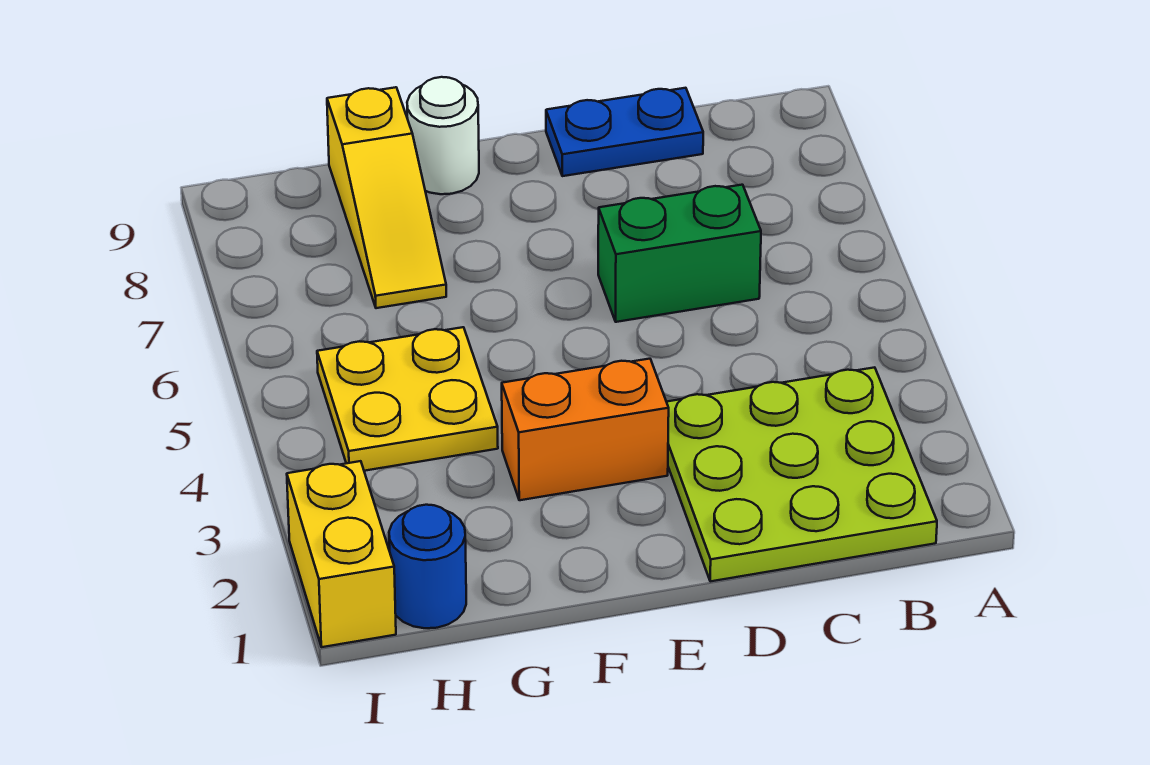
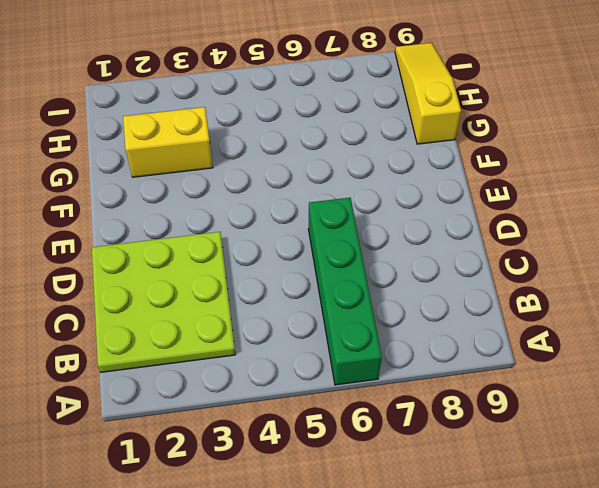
green 1x4 brick [308,198,382,385] -> green 1x2 brick [598,185,761,322]
yellow 1x2 brick [123,107,213,177] -> yellow 1x2 brick moved to [287,461,396,647]
yellow 1x3 slope [395,43,461,144] -> yellow 1x3 slope turned to [327,87,446,308]
none -> blue 1x2 plate [546,88,703,176]
none -> orange 1x2 brick [502,359,669,500]

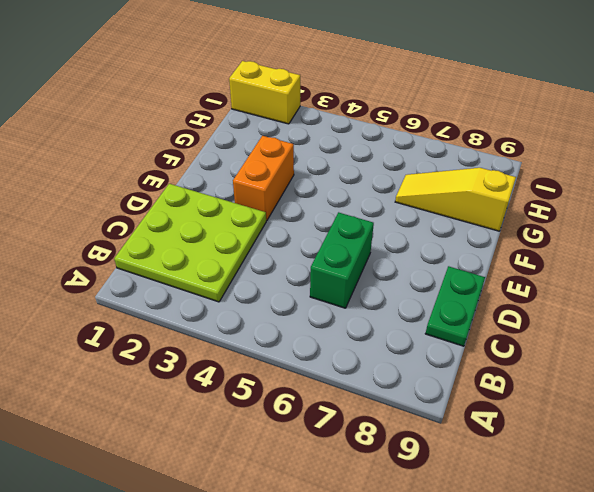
green 1x2 plate [425,266,485,346] -> blue 1x2 plate [546,88,703,176]
none -> white 1x1 round brick [407,77,479,194]
none -> yellow 2x2 plate [317,327,498,471]

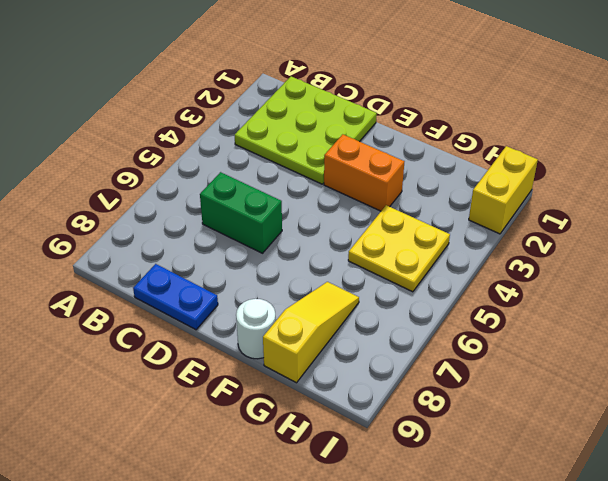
none -> blue 1x1 round brick [389,505,466,628]

